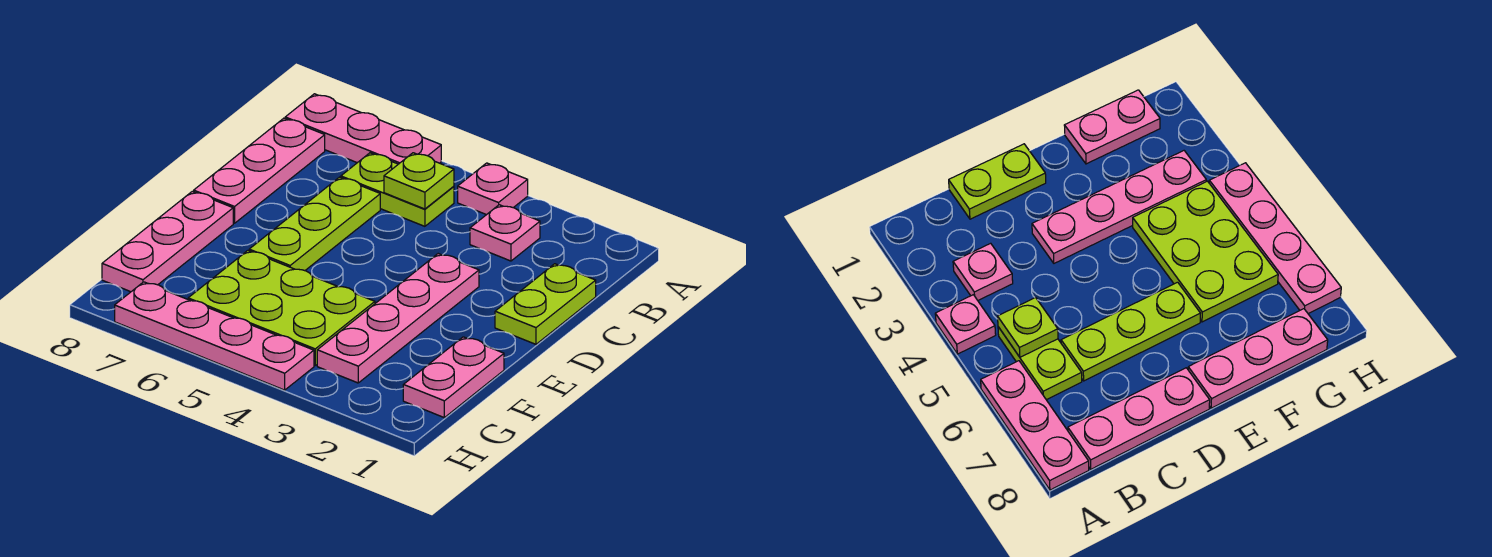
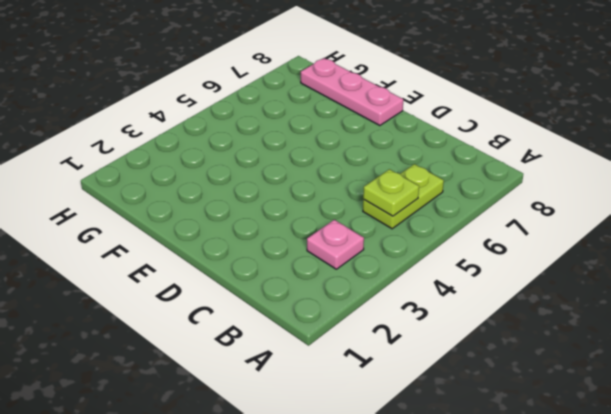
none -> pink 1x1 plate [458,163,528,215]
none -> pink 1x3 plate [285,94,441,164]
none -> pink 1x3 plate [194,118,325,223]

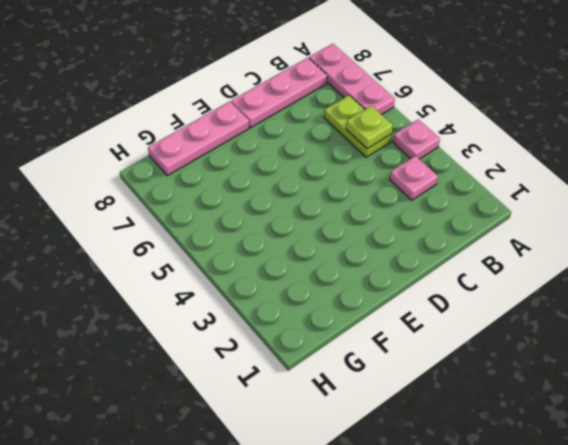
none -> lime 1x2 plate [495,264,596,344]
none -> lime 1x3 plate [249,177,380,271]
none -> pink 1x4 plate [317,254,479,383]

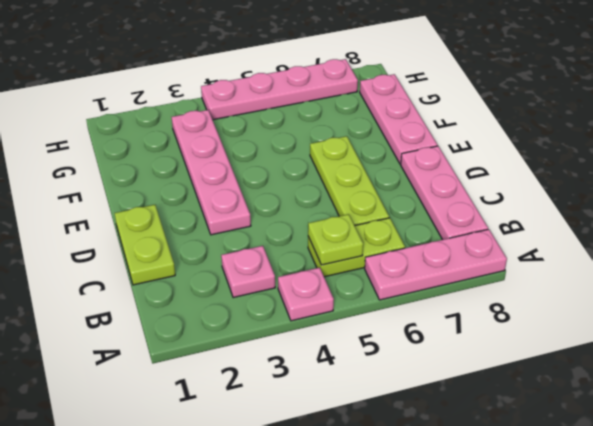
none -> pink 1x2 plate [403,337,504,418]
none -> lime 2x3 plate [188,251,375,366]

